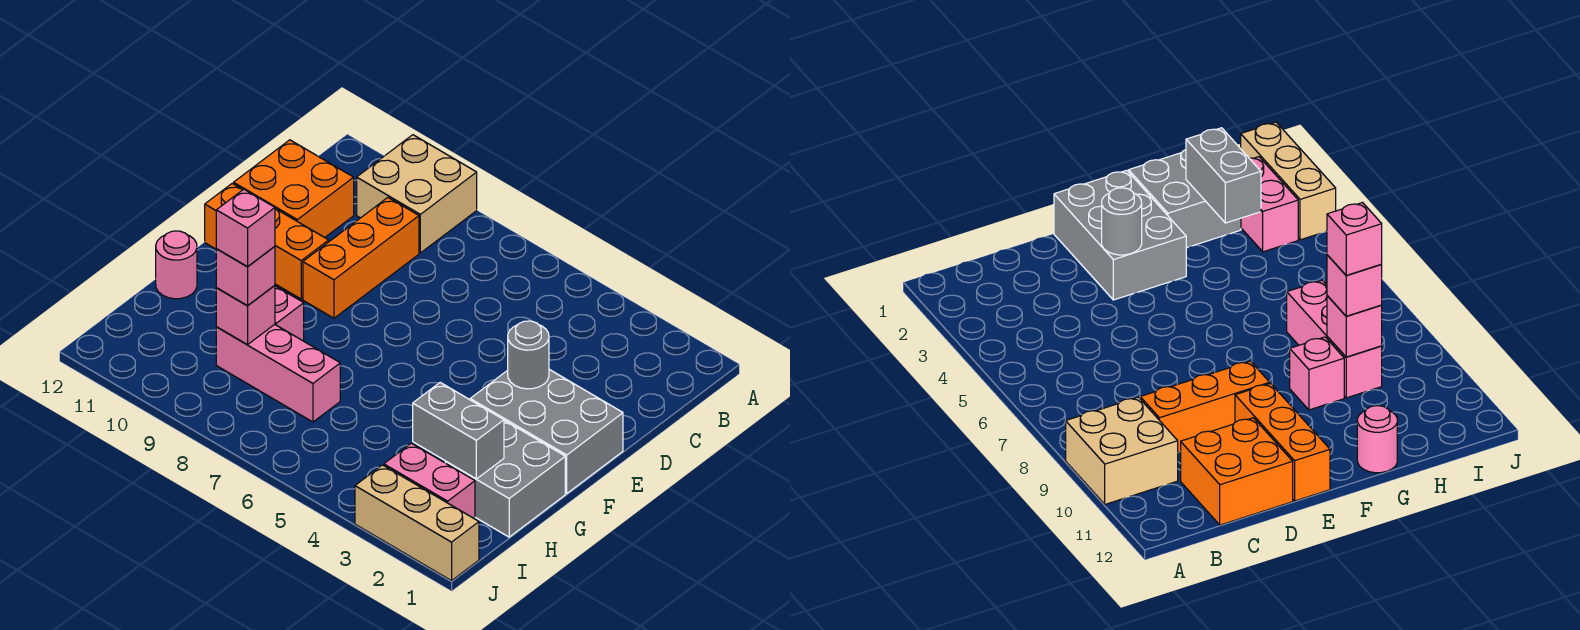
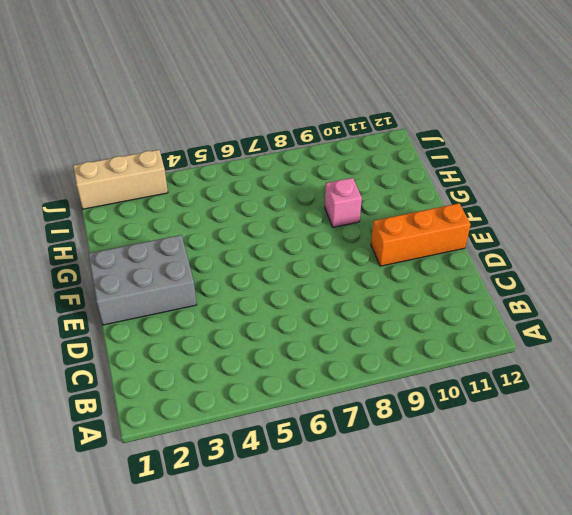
none -> tan 2x2 brick [357,135,477,253]
none -> orange 1x3 brick [303,198,419,318]
none -> orange 2x2 brick [234,140,354,237]

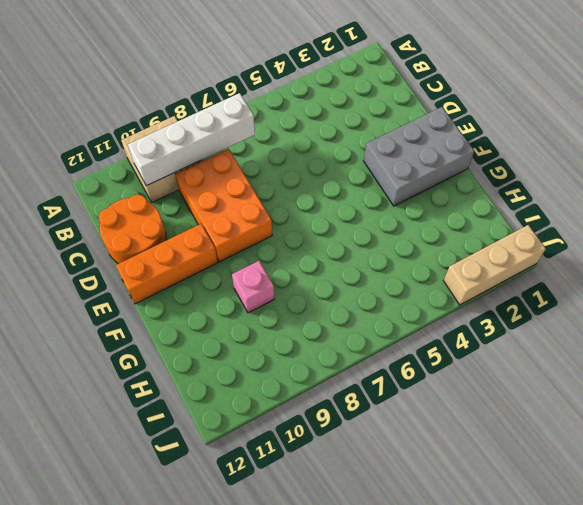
white 1x4 brick [128,93,255,186] -> none
orange 2x3 brick [175,149,272,262] -> orange 1x3 brick [303,198,419,318]
orange 2x2 round brick [99,194,166,264] -> orange 2x2 brick [234,140,354,237]
none -> grey 2x2 brick [445,420,565,537]
none -> pink 1x1 round brick [156,231,197,299]
none -> pink 1x3 brick [216,324,340,422]

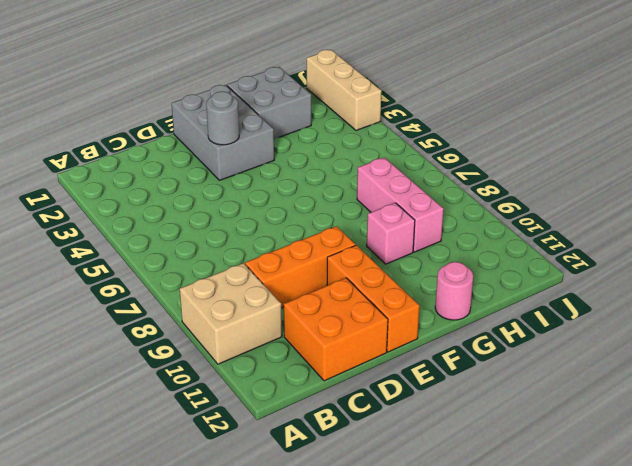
none -> pink 1x2 brick [384,443,475,519]
none -> grey 1x2 brick [413,383,504,479]
none -> pink 1x1 brick [216,286,275,345]

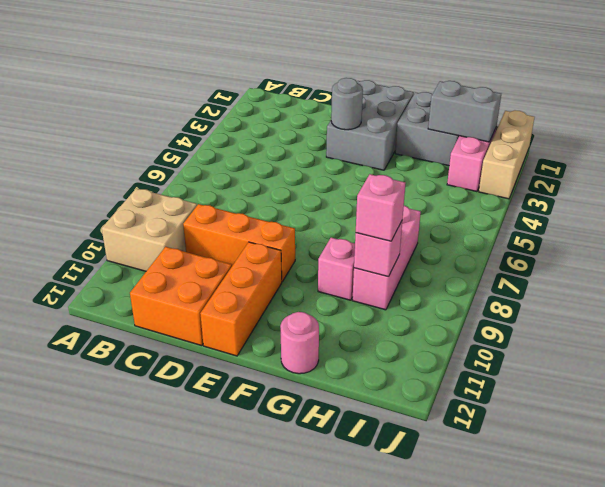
grey 1x2 brick [428,81,501,142] -> grey 1x2 brick turned to [413,383,504,479]
none -> pink 1x1 brick [216,189,275,267]

